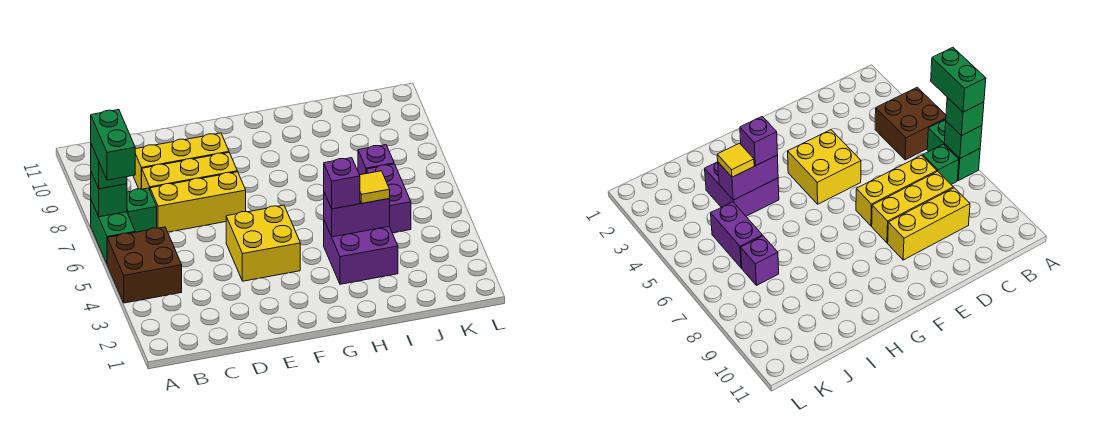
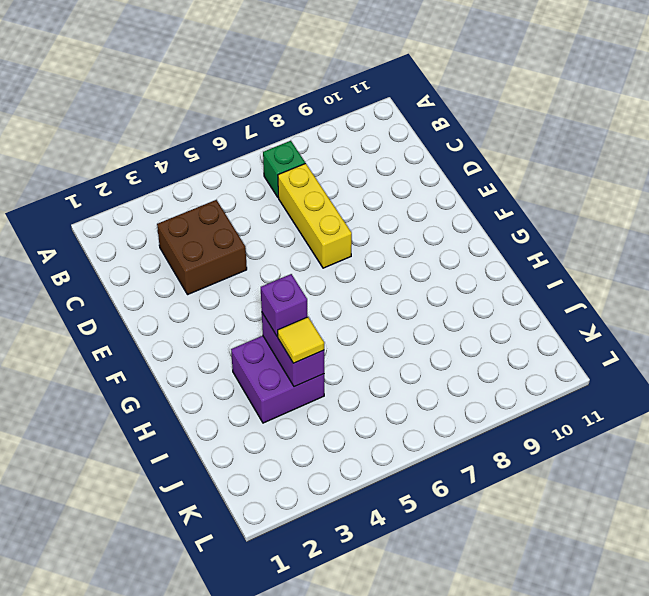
brown 2x2 brick [157,200,247,295] -> brown 2x2 brick moved to [107,227,182,303]
none -> green 1x2 brick [91,201,135,263]
none -> yellow 1x3 brick [142,153,237,190]
none -> yellow 1x3 brick [133,133,229,189]

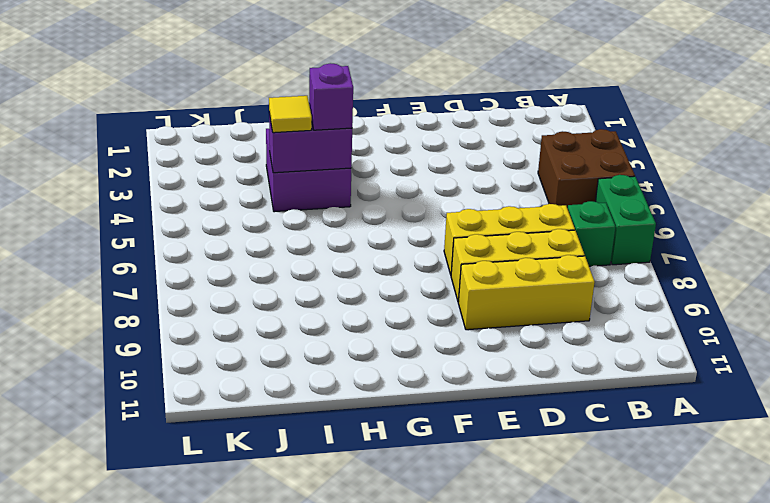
none -> yellow 2x2 brick [226,205,300,281]
none -> purple 1x2 brick [366,164,411,233]
none -> purple 1x1 brick [358,145,394,175]

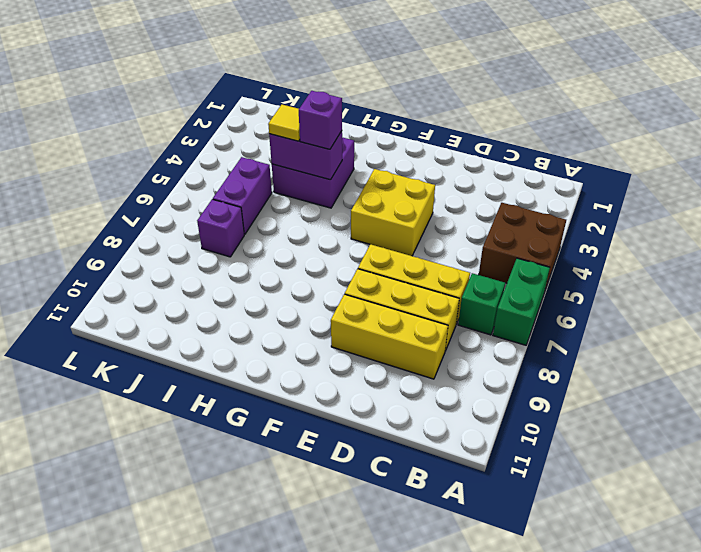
none -> green 1x1 brick [91,172,127,217]
none -> green 1x1 brick [91,144,127,189]
none -> green 1x2 brick [91,110,135,180]

